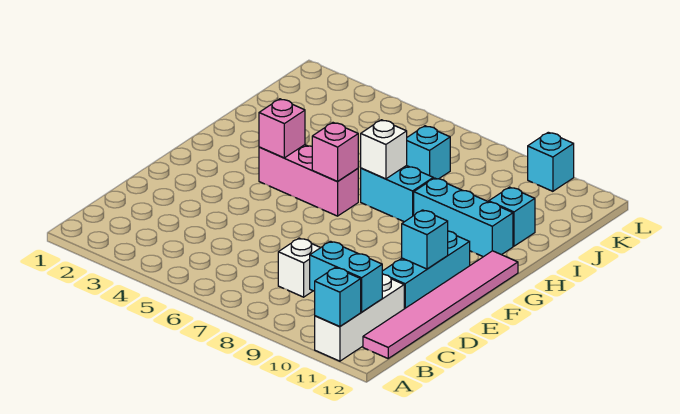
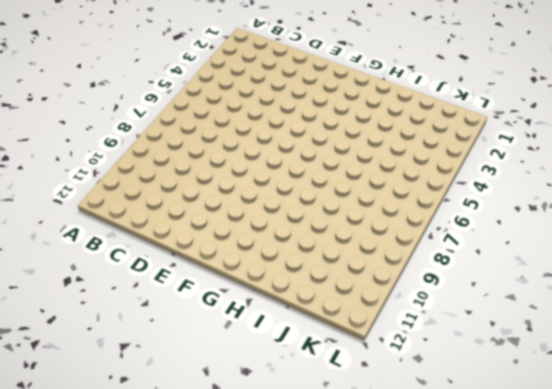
none -> white 1x3 brick [315,274,404,361]
none -> pink 1x6 tile [363,251,518,358]
none -> white 1x1 brick [278,238,320,297]

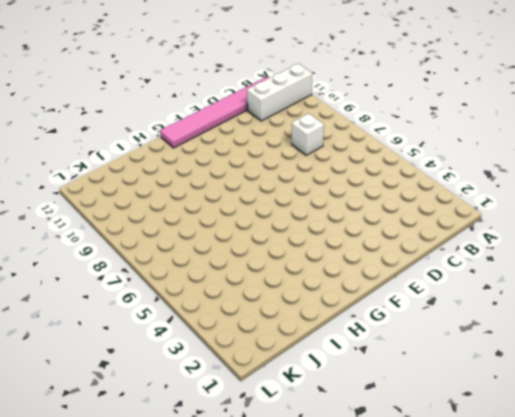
none -> cyan 1x3 brick [382,231,470,309]
none -> pink 1x3 brick [259,145,358,216]
none -> cyan 1x2 brick [361,166,433,222]

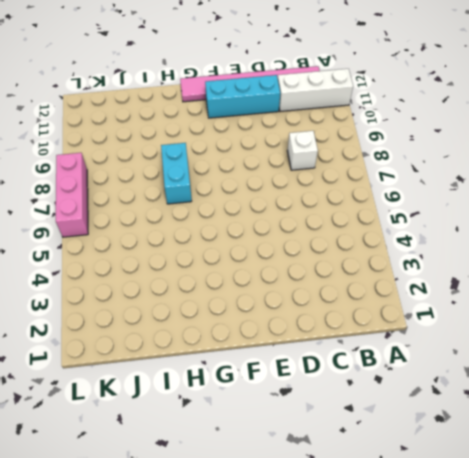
pink 1x3 brick [56,153,88,237] -> pink 1x3 brick moved to [259,145,358,216]
none -> cyan 1x3 brick [414,178,513,257]
none -> cyan 1x1 brick [489,187,535,246]
none -> cyan 1x1 brick [406,126,450,179]

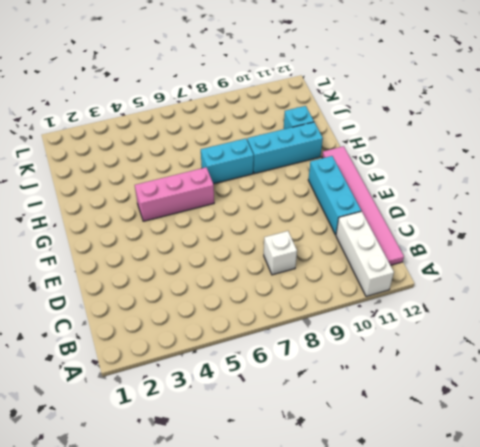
none -> cyan 1x1 brick [406,126,450,179]
none -> cyan 1x1 brick [528,132,574,191]
none -> cyan 1x1 brick [315,268,361,326]

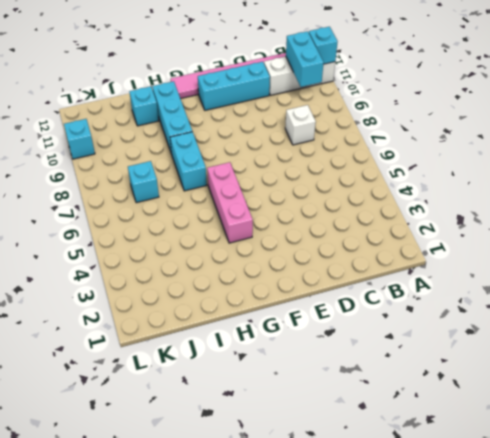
none -> cyan 1x1 brick [402,210,448,269]
none -> pink 1x1 brick [259,99,305,158]
none -> pink 1x1 brick [312,123,358,182]

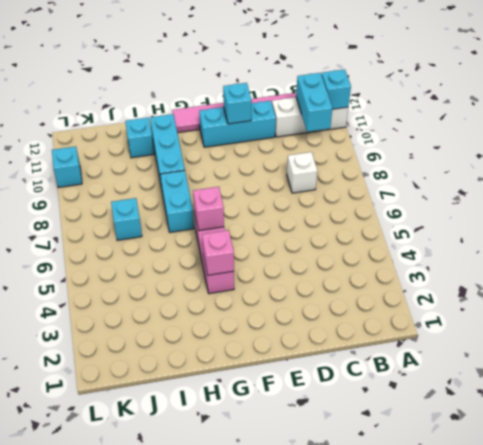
none -> white 1x1 brick [361,120,407,179]

